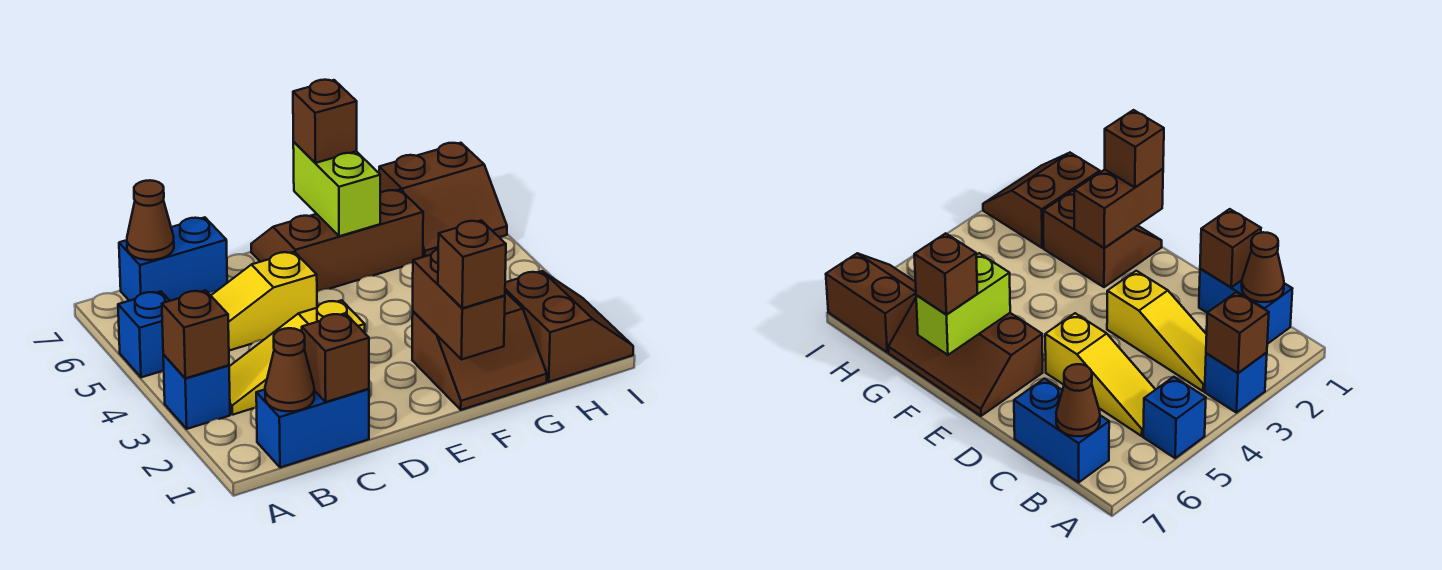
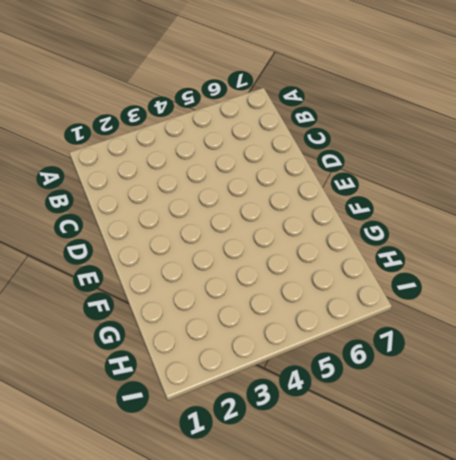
none -> blue 1x1 brick [163,355,230,429]
none -> blue 1x1 brick [118,292,169,377]
none -> blue 1x2 brick [256,389,369,468]

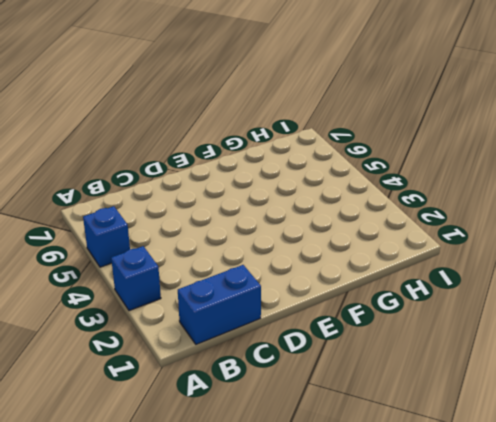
none -> yellow 1x3 slope [229,300,365,415]
none -> yellow 1x3 slope [211,252,317,351]
none -> blue 1x2 brick [119,217,227,301]

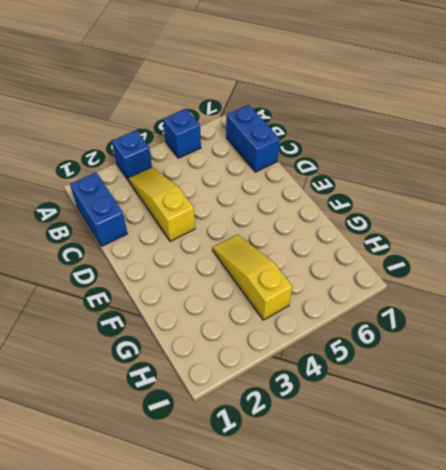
yellow 1x3 slope [213,234,292,320] -> yellow 1x3 slope moved to [211,252,317,351]
none -> brown 2x3 slope [251,189,423,292]
none -> brown 2x2 slope [412,292,547,410]
none -> brown 2x2 slope [505,271,633,382]

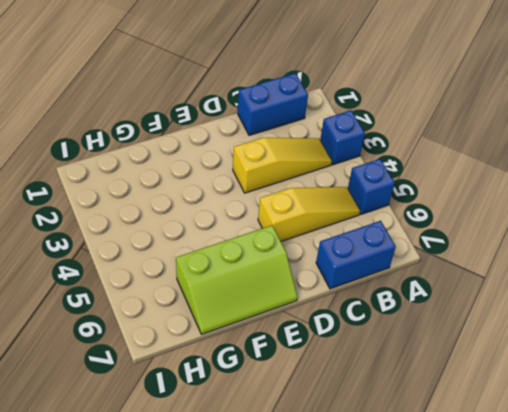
lime 2x3 slope [176,225,298,334] -> brown 2x3 slope [251,189,423,292]
none -> brown 2x2 slope [412,292,547,410]
none -> brown 2x2 slope [505,271,633,382]
none -> brown 2x2 slope [379,143,507,257]

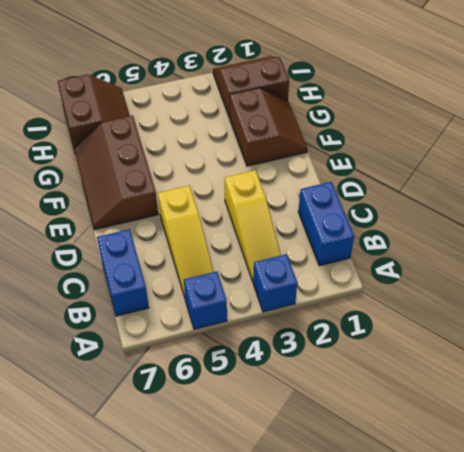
none -> brown 1x1 brick [162,290,229,378]
none -> brown 1x1 cone [265,328,314,411]
none -> brown 1x1 cone [127,180,174,260]

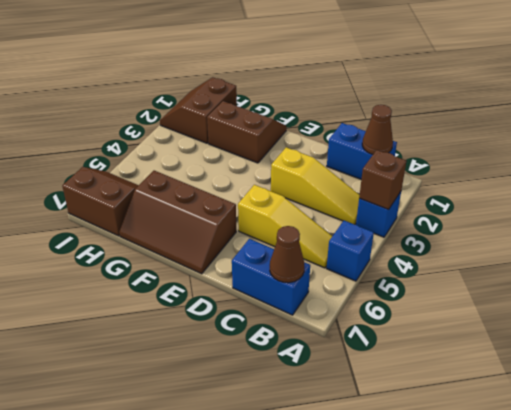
none -> brown 1x1 brick [302,313,369,402]
none -> brown 1x2 brick [413,250,505,359]
none -> lime 1x2 brick [293,142,380,236]

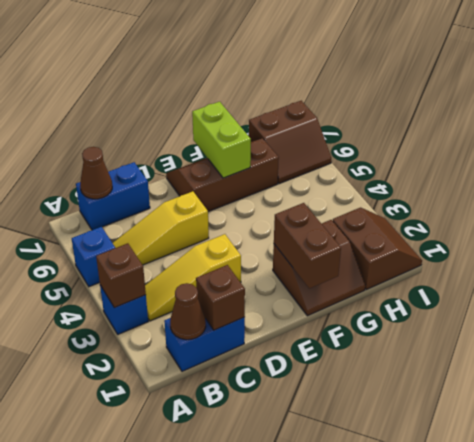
none -> brown 1x1 brick [438,221,506,308]
none -> brown 1x1 brick [293,80,357,163]

